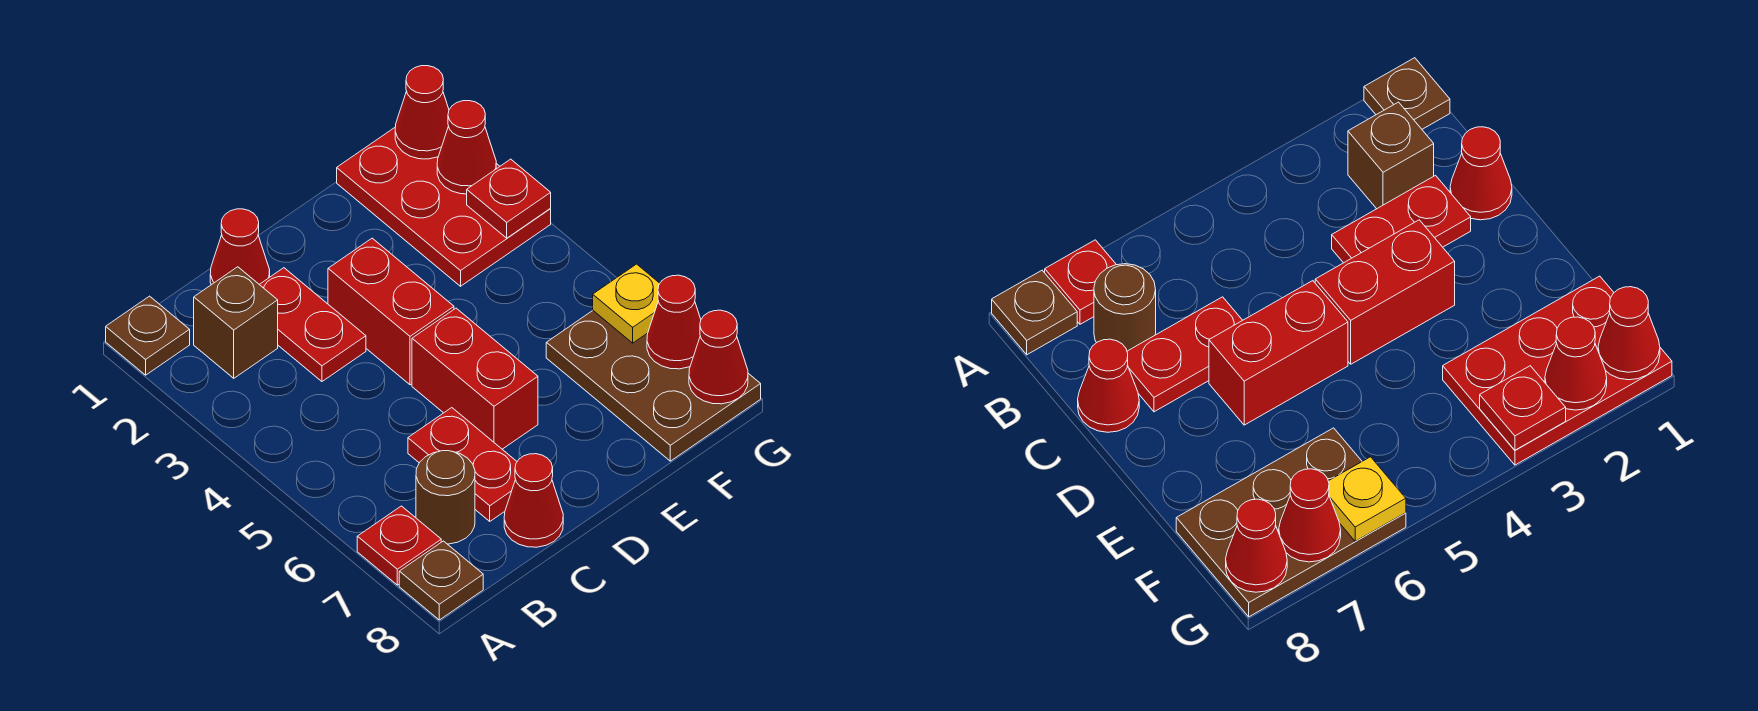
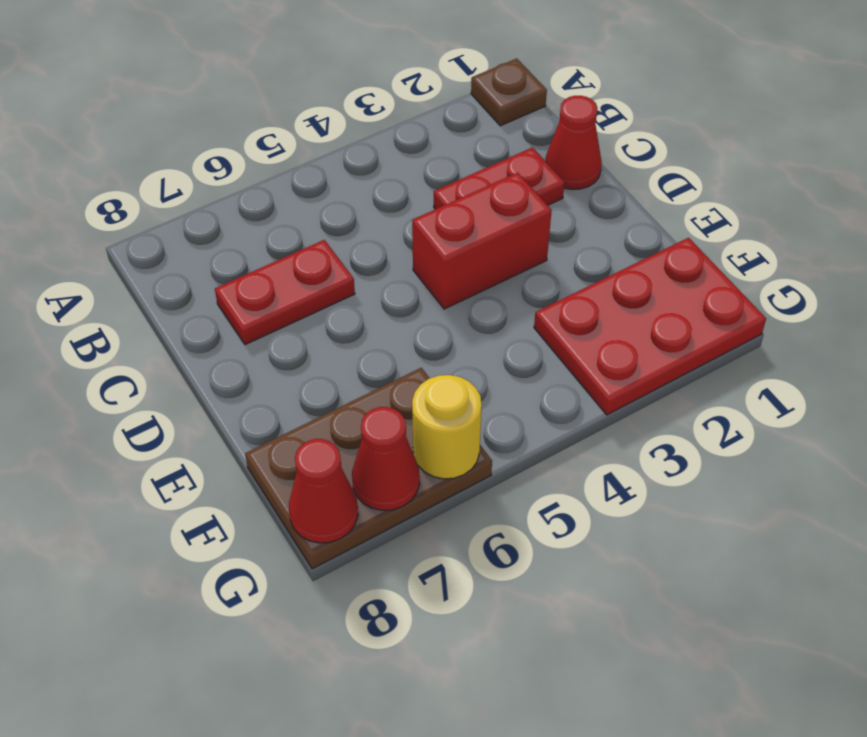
yellow 1x1 round brick [412,375,482,479] -> yellow 1x1 plate [593,264,660,343]
none -> red 1x1 plate [357,506,441,585]
none -> brown 1x1 plate [399,541,483,620]
none -> brown 1x1 brick [194,267,278,378]

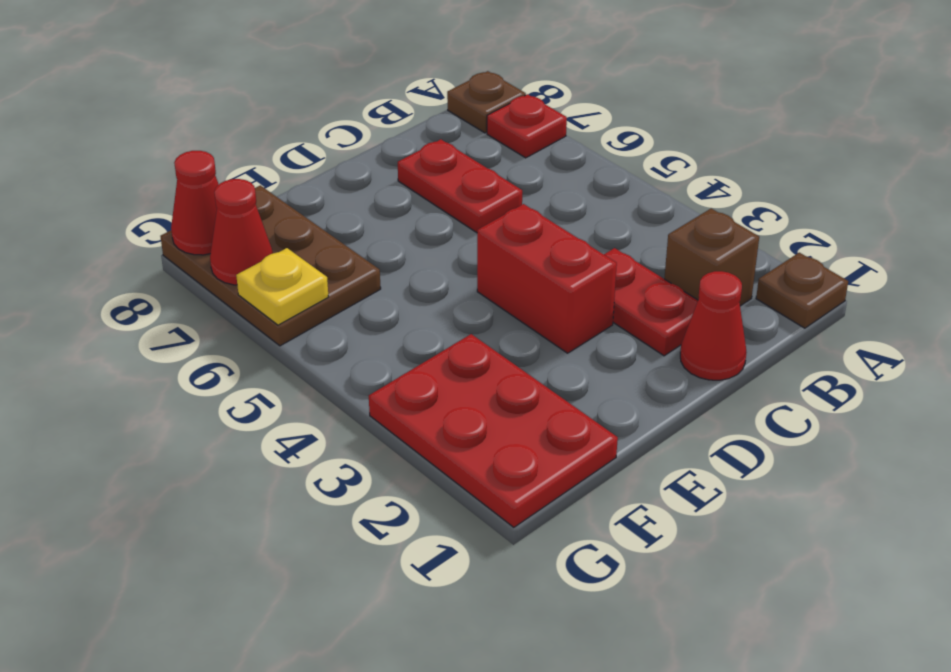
none -> brown 1x1 round brick [416,451,475,544]
none -> red 1x1 cone [504,454,563,547]
none -> red 1x2 brick [412,308,538,449]

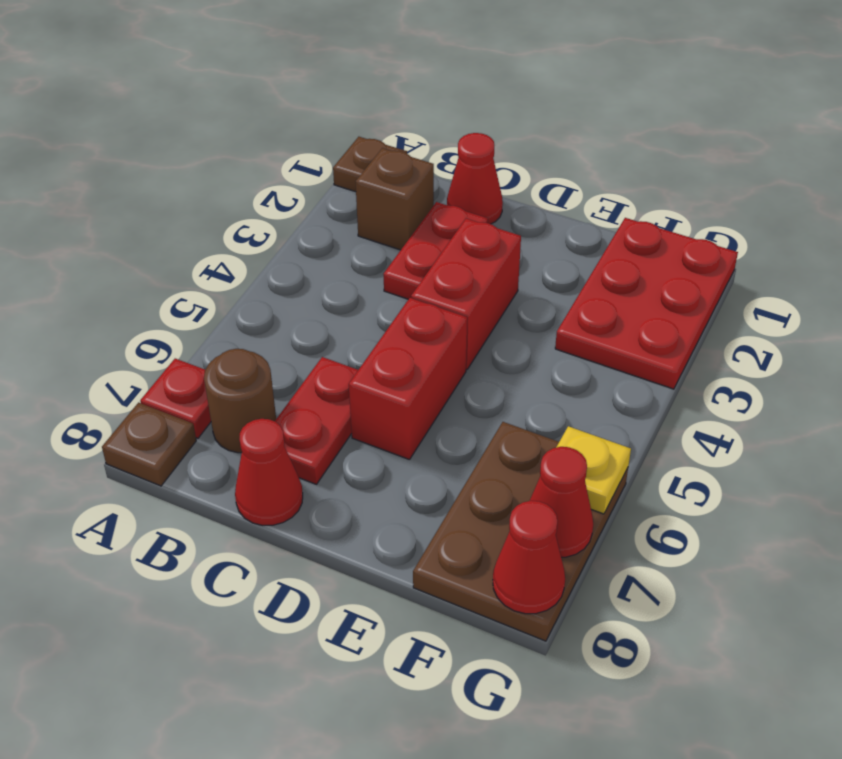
none -> red 1x1 cone [395,66,449,159]
none -> red 1x1 cone [437,101,496,194]
none -> red 1x1 plate [467,159,551,238]

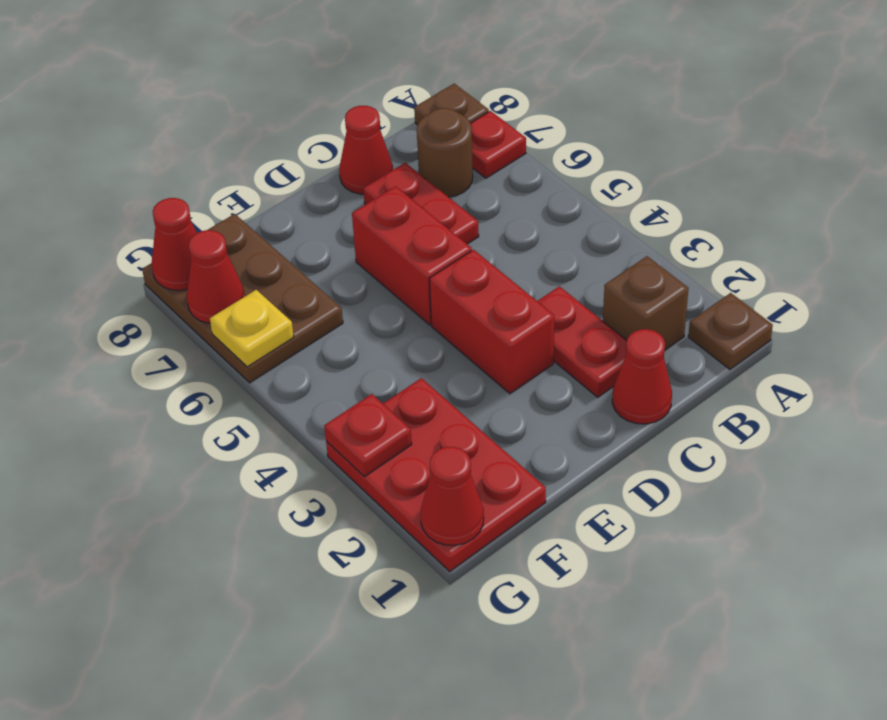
none -> red 1x1 cone [437,101,496,194]

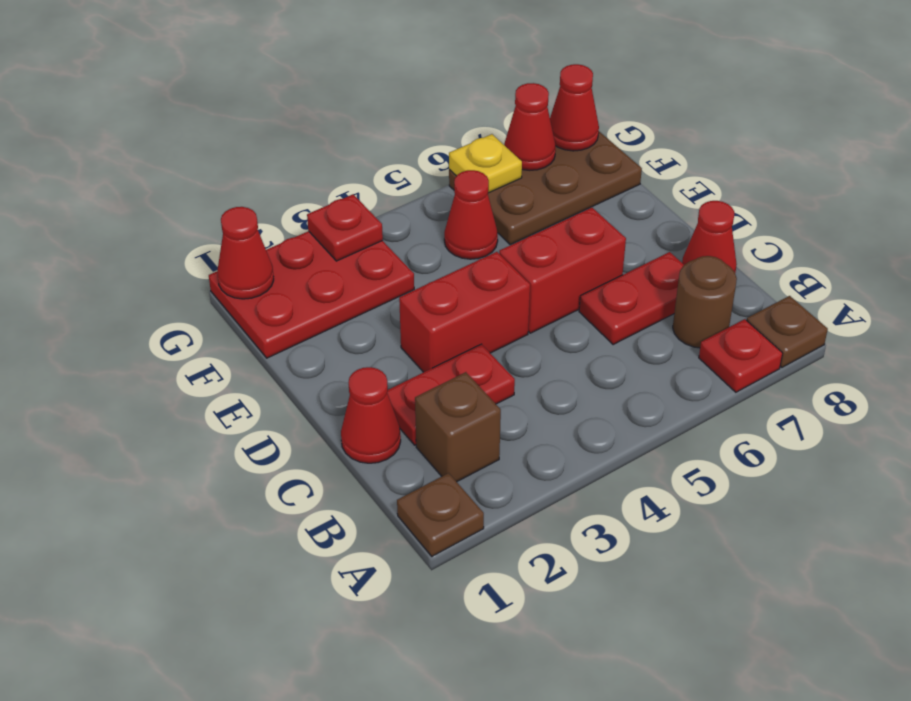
red 1x1 cone [444,170,498,259] -> red 1x1 cone moved to [437,101,496,194]

